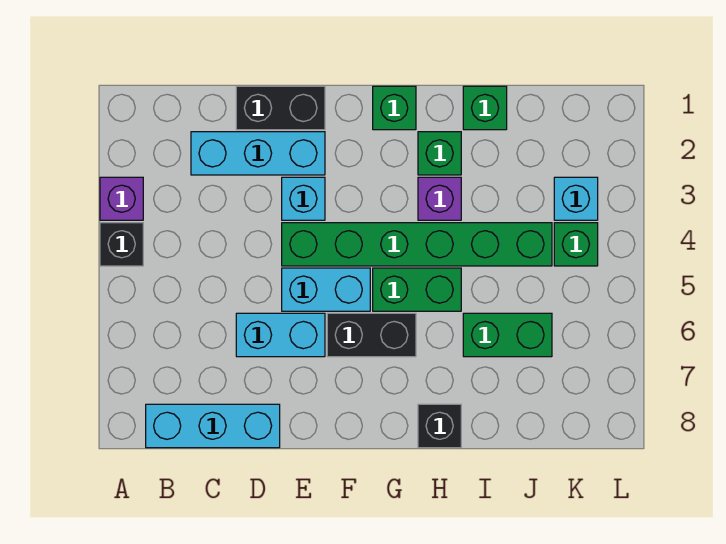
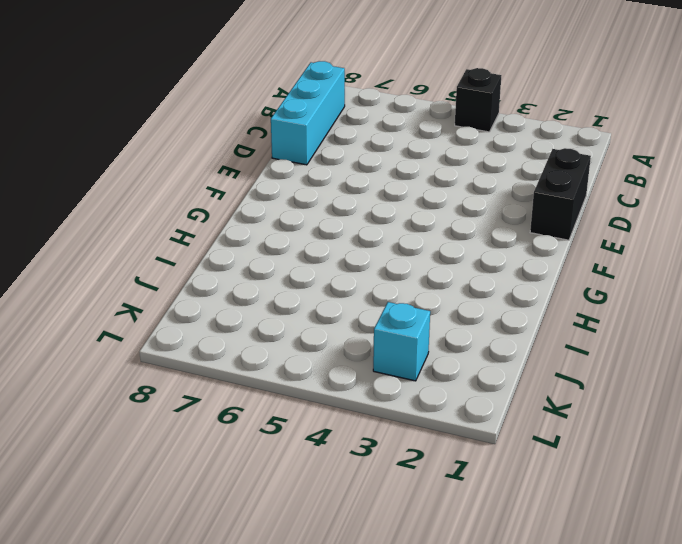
none -> purple 1x1 brick [100,177,143,220]
none -> cyan 1x3 brick [191,132,325,175]
none -> cyan 1x2 brick [236,313,325,357]

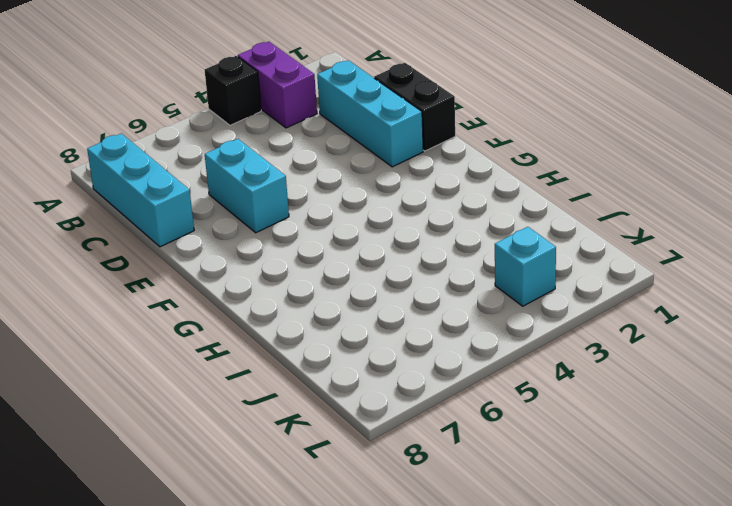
purple 1x2 brick [238,42,317,128] -> purple 1x1 brick [100,177,143,220]
none -> cyan 1x1 brick [282,177,325,220]
none -> green 1x6 brick [282,223,552,266]
none -> cyan 1x2 brick [282,268,370,311]

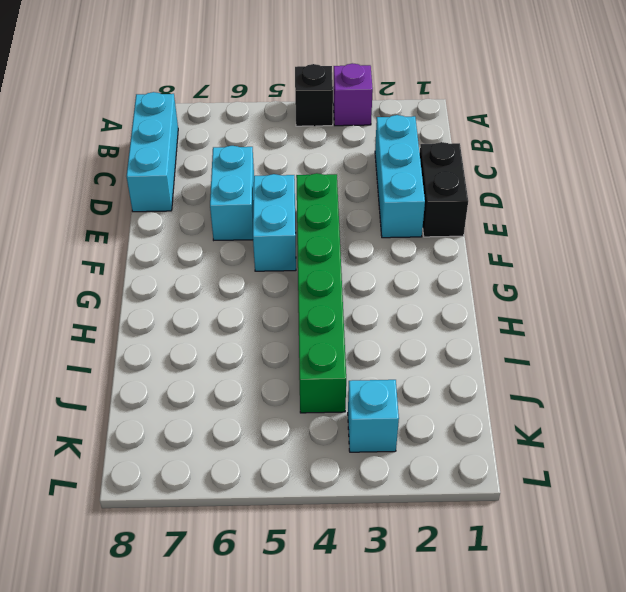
none -> cyan 1x1 brick [282,177,325,220]
none -> black 1x2 brick [327,313,416,357]
none -> green 1x1 brick [373,86,416,130]

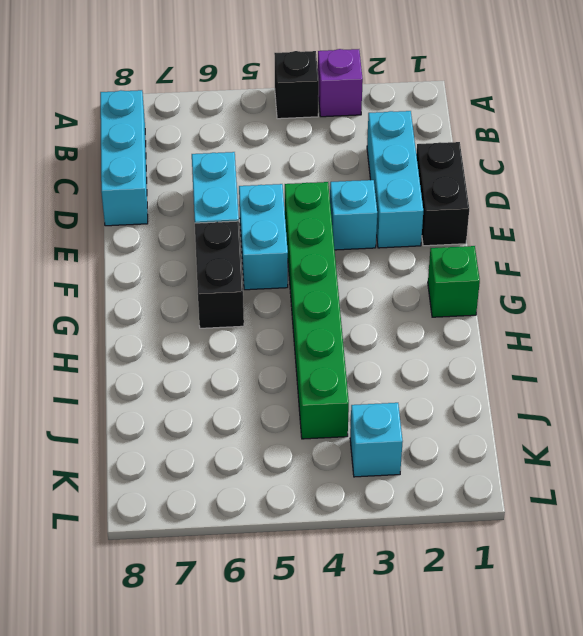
none -> green 1x2 brick [373,268,461,311]
none -> green 1x1 brick [418,132,461,175]
none -> purple 1x1 brick [418,177,461,220]

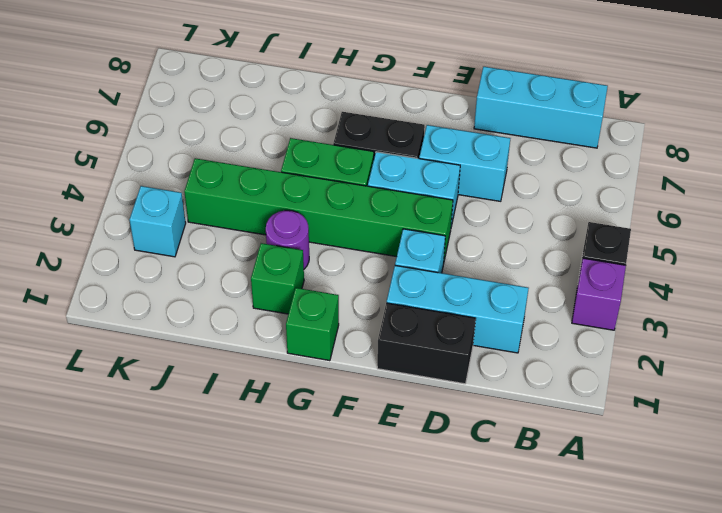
purple 1x1 round brick [266,210,309,269] -> purple 1x1 brick [418,177,461,220]
none -> black 1x1 brick [418,404,461,448]
none -> green 1x1 brick [463,86,507,130]
none -> green 1x2 brick [463,313,552,357]

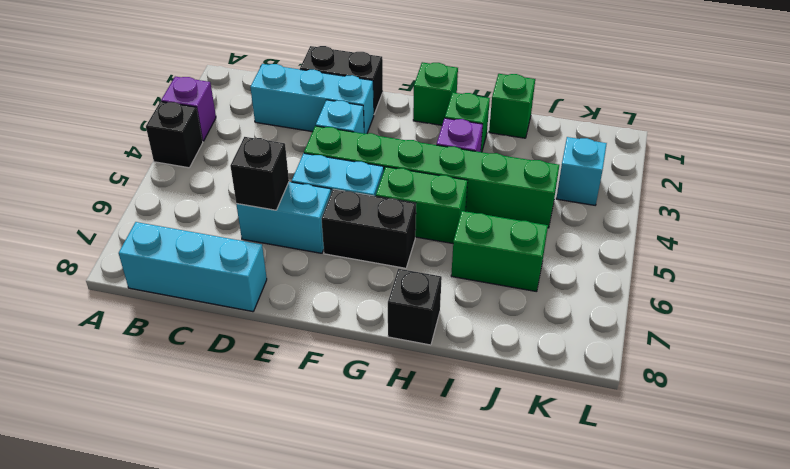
black 1x1 brick [230,137,289,210] -> none
none -> green 1x1 brick [554,223,598,266]

